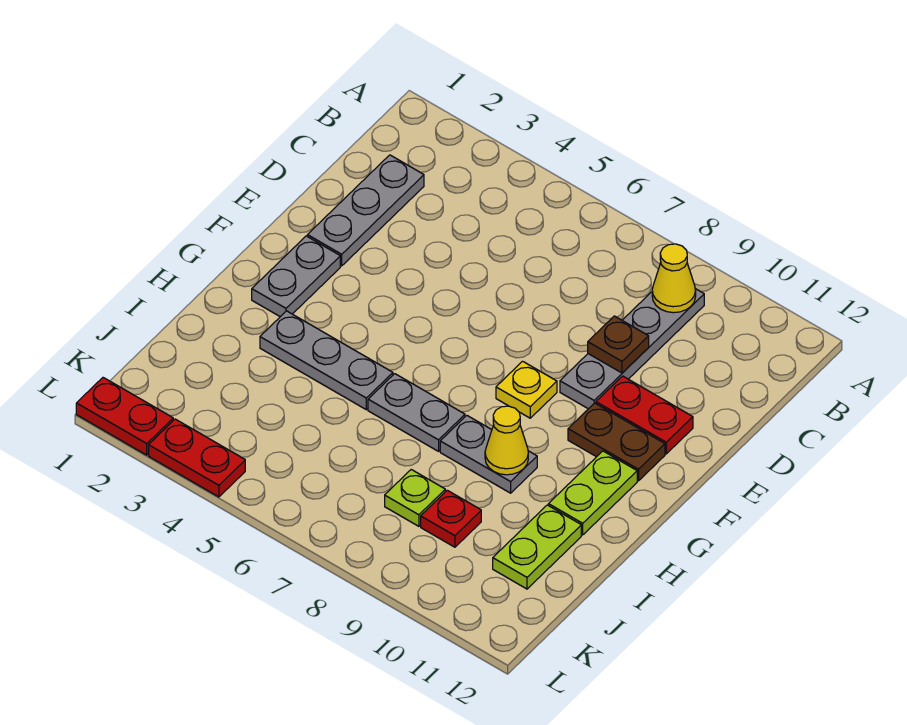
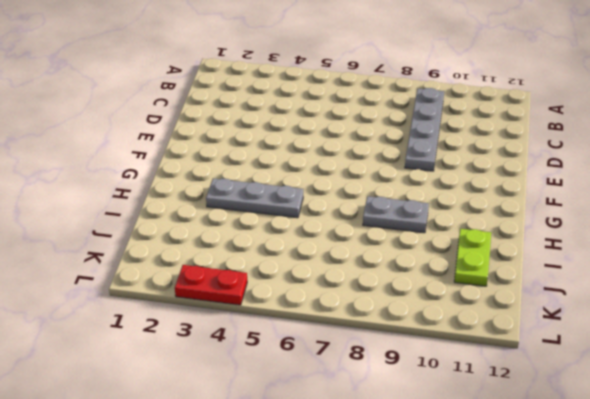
none -> grey 1x3 plate [307,155,424,266]
none -> red 1x2 plate [596,376,693,454]
none -> grey 1x2 plate [252,236,340,317]

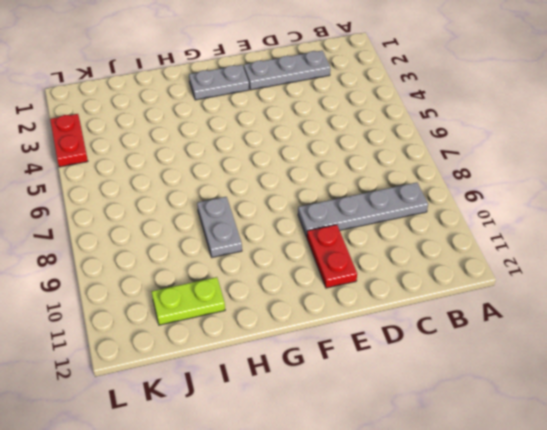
none -> yellow 1x1 plate [496,361,557,418]
none -> brown 1x2 plate [568,403,665,481]
none -> lime 1x2 plate [548,451,637,535]

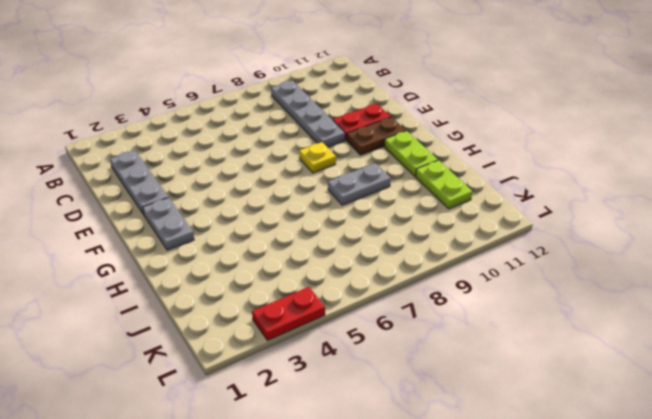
none -> grey 1x3 plate [260,311,393,410]
none -> grey 1x2 plate [368,374,465,451]
none -> lime 1x1 plate [385,470,445,526]

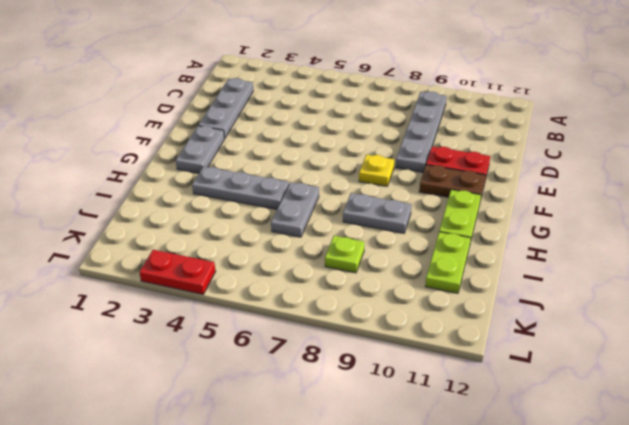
grey 1x2 plate [271,182,319,237] -> grey 1x2 plate turned to [368,374,465,451]
none -> red 1x1 plate [421,490,481,547]
none -> red 1x2 plate [76,378,173,455]
none -> yellow 1x1 cone [652,244,696,313]

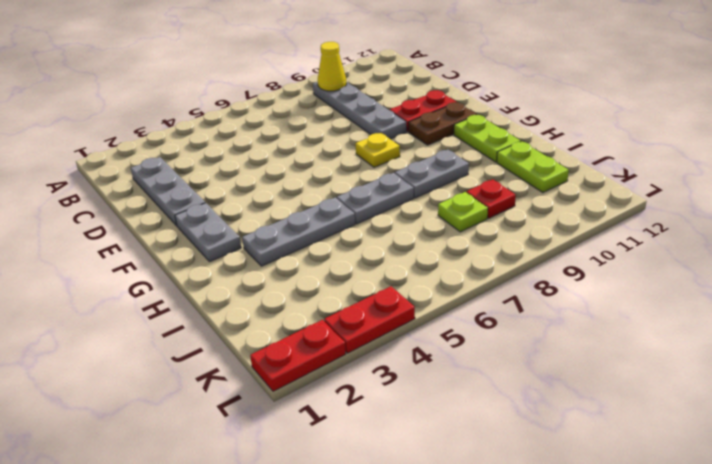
none -> brown 1x1 plate [588,316,649,373]
none -> yellow 1x1 cone [485,406,528,475]

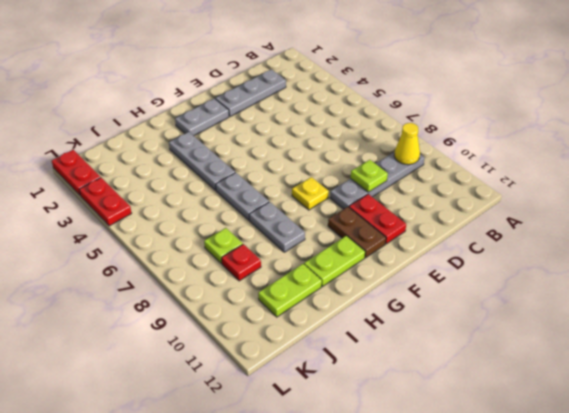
lime 1x1 plate [351,160,388,192] -> brown 1x1 plate [588,316,649,373]
none -> yellow 1x1 cone [485,406,528,475]

